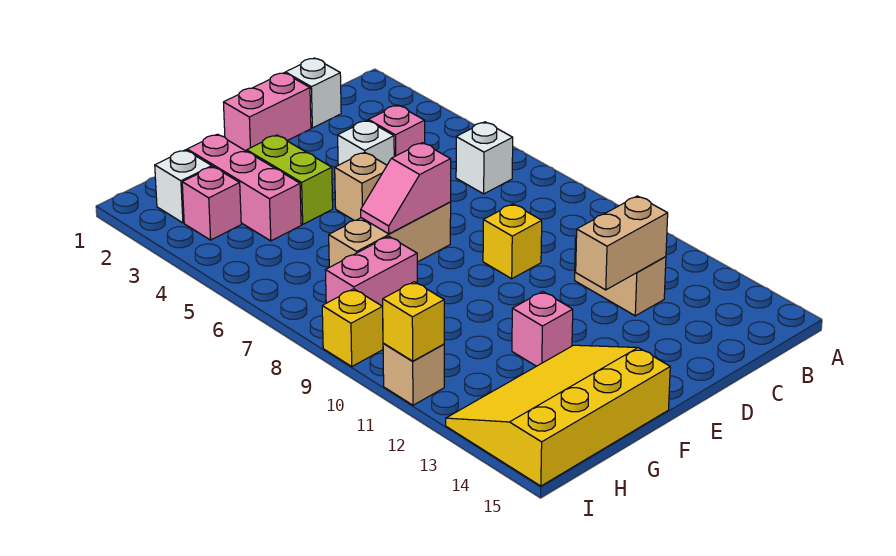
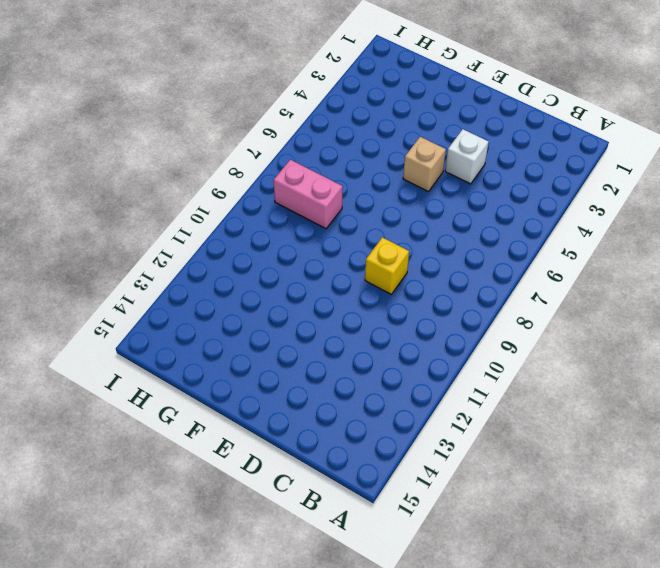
none -> white 1x1 brick [456,122,513,194]
none -> white 1x1 brick [285,58,341,128]
none -> pink 1x1 brick [368,105,425,157]

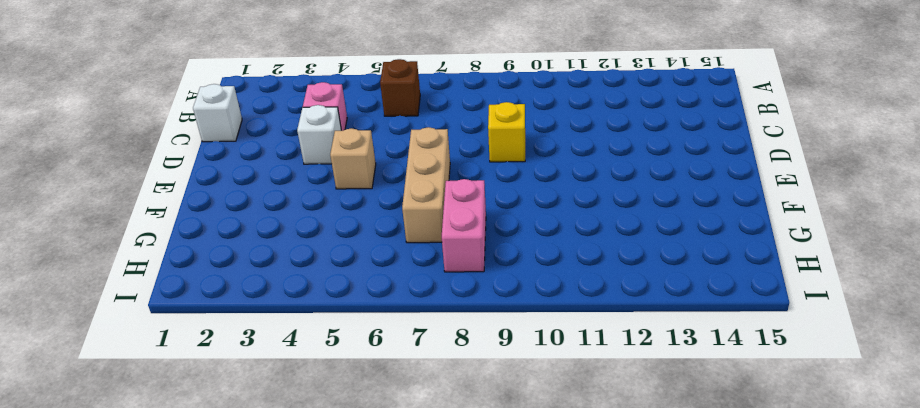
brown 1x1 brick [380,59,420,116] -> white 1x1 brick [456,122,513,194]
none -> tan 1x2 brick [575,238,666,316]
none -> pink 1x2 brick [223,73,311,151]
none -> lime 1x2 brick [247,135,333,224]

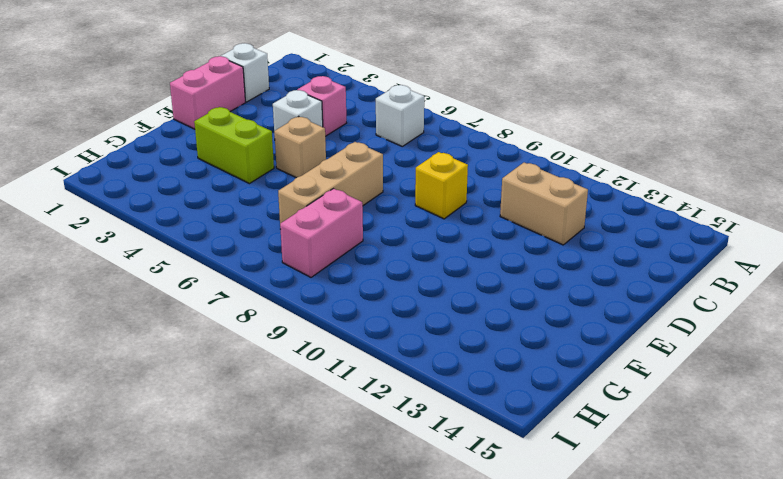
none -> pink 1x1 brick [512,292,573,366]
none -> yellow 3x4 slope [446,345,670,486]
none -> pink 1x3 brick [187,134,301,241]

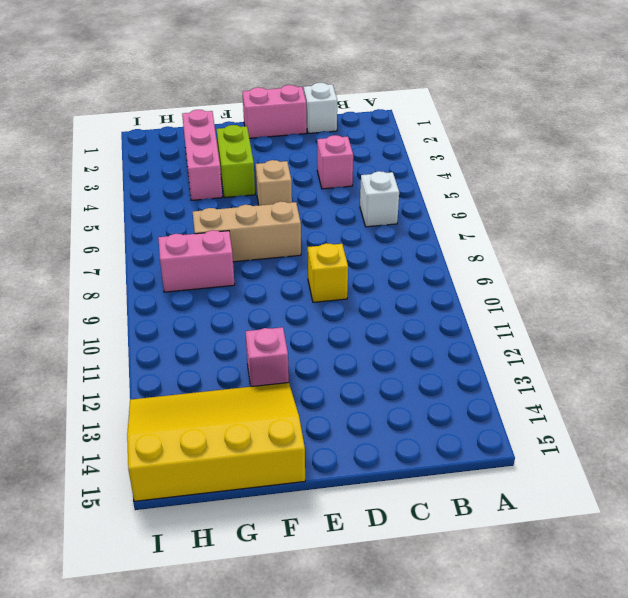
none -> tan 1x2 brick [575,238,666,316]
none -> white 1x1 brick [338,120,394,165]
none -> white 1x1 brick [155,150,212,223]

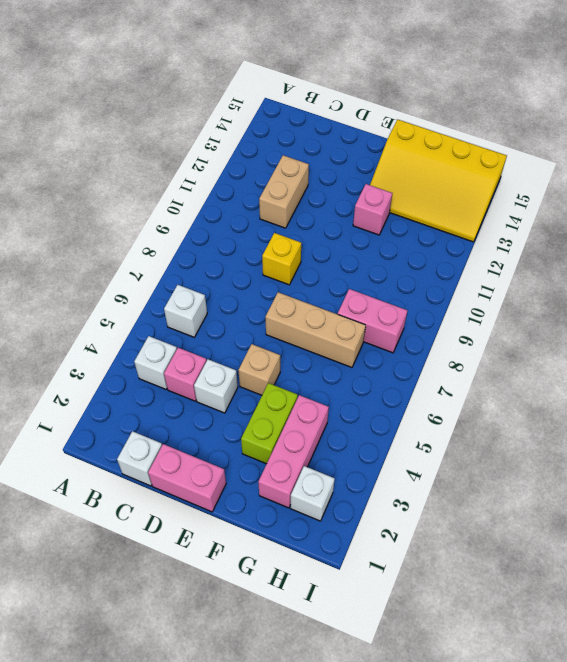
white 1x1 brick [134,336,177,389] -> none
none -> pink 1x1 brick [182,167,241,240]
none -> yellow 1x1 brick [322,289,383,366]
none -> tan 1x1 brick [383,343,444,405]

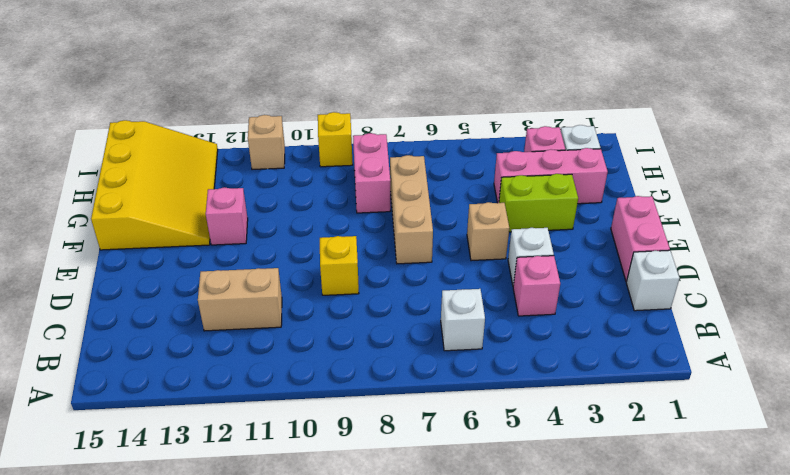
none -> tan 1x2 brick [576,196,668,290]
none -> pink 1x2 slope [361,143,451,234]
none -> yellow 1x1 brick [383,282,444,361]

